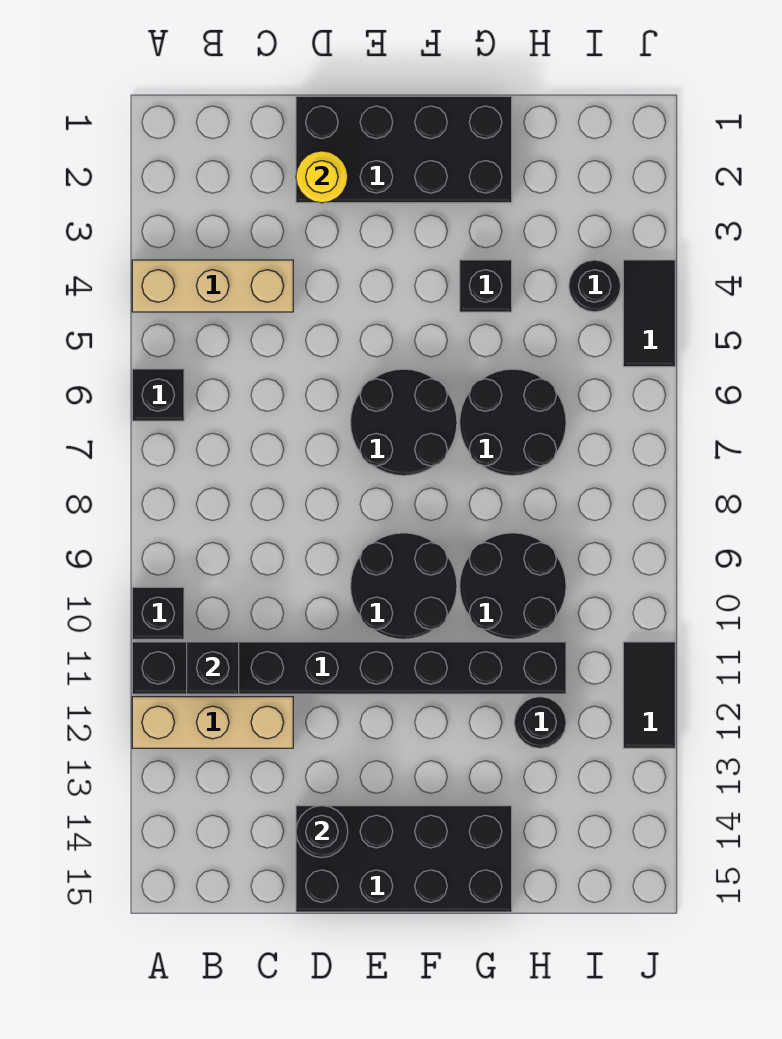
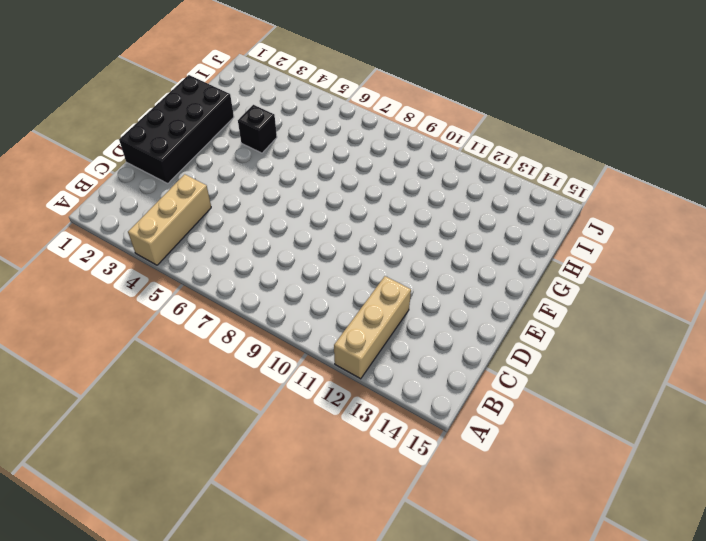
none -> black 1x1 brick [132,369,184,421]
none -> black 1x1 brick [132,587,184,639]
none -> black 1x8 brick [132,642,566,694]

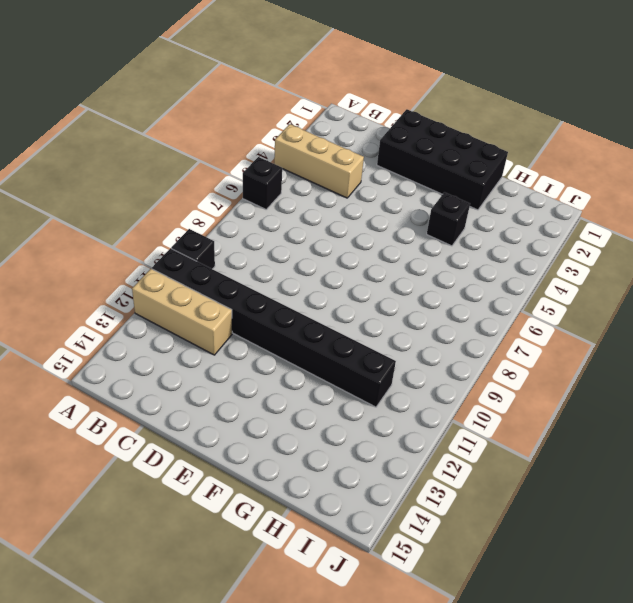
none -> black 2x4 brick [296,806,512,912]
none -> black 2x2 round brick [350,369,457,476]
none -> black 2x2 round brick [351,533,457,639]

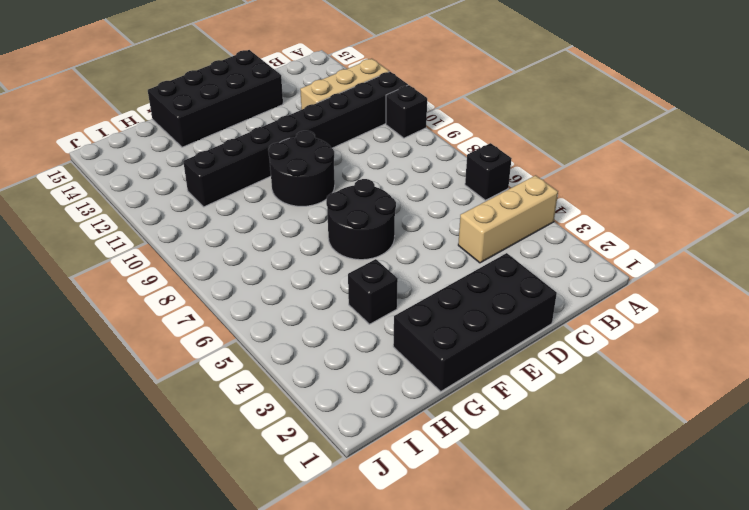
none -> black 2x2 round brick [460,369,566,476]
none -> black 2x2 round brick [460,533,566,639]
none -> black 1x1 round brick [514,697,566,748]

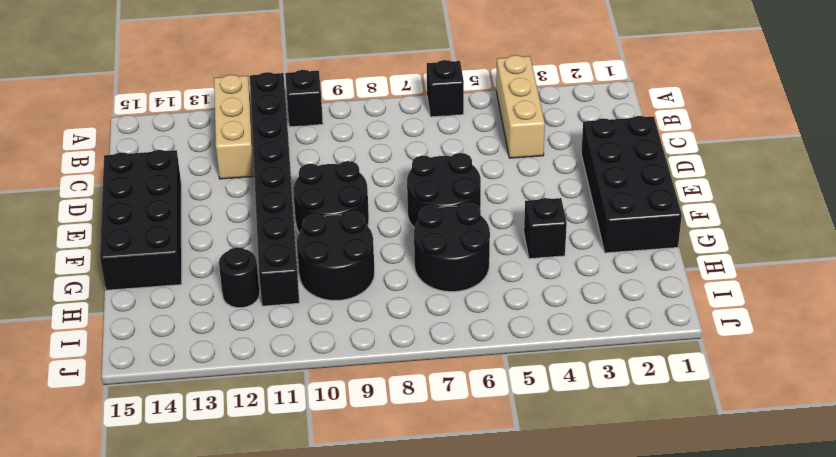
none -> black 1x1 round brick [569,260,621,312]
none -> black 1x2 tile [623,260,675,367]
none -> black 1x2 tile [623,642,675,748]

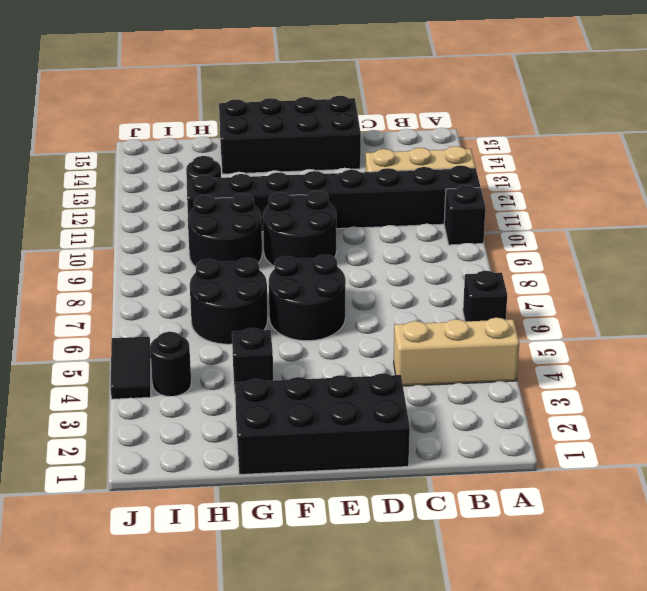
none -> black 1x2 tile [623,642,675,748]
none -> black 1x1 brick [187,642,239,694]
none -> yellow 1x1 round brick [296,151,348,203]

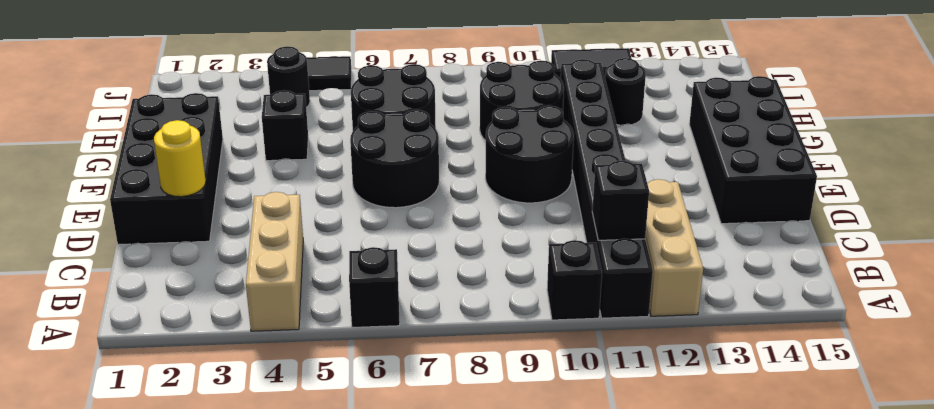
none -> black 1x1 round brick [296,806,348,858]

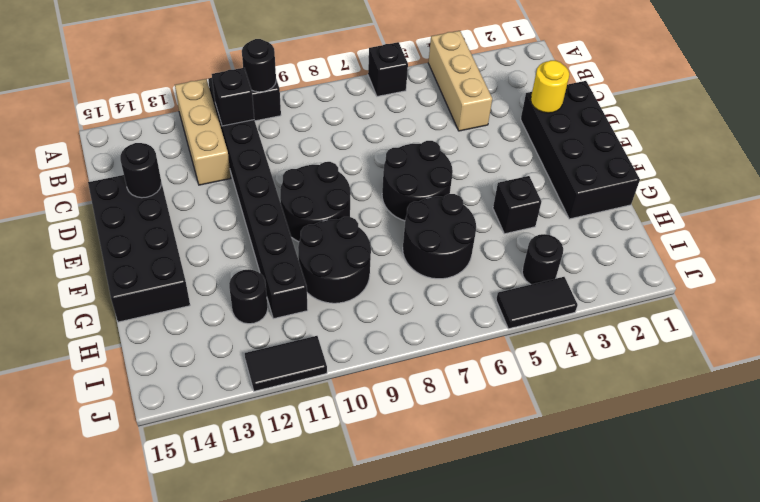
black 1x1 round brick [242,39,276,92] -> none

